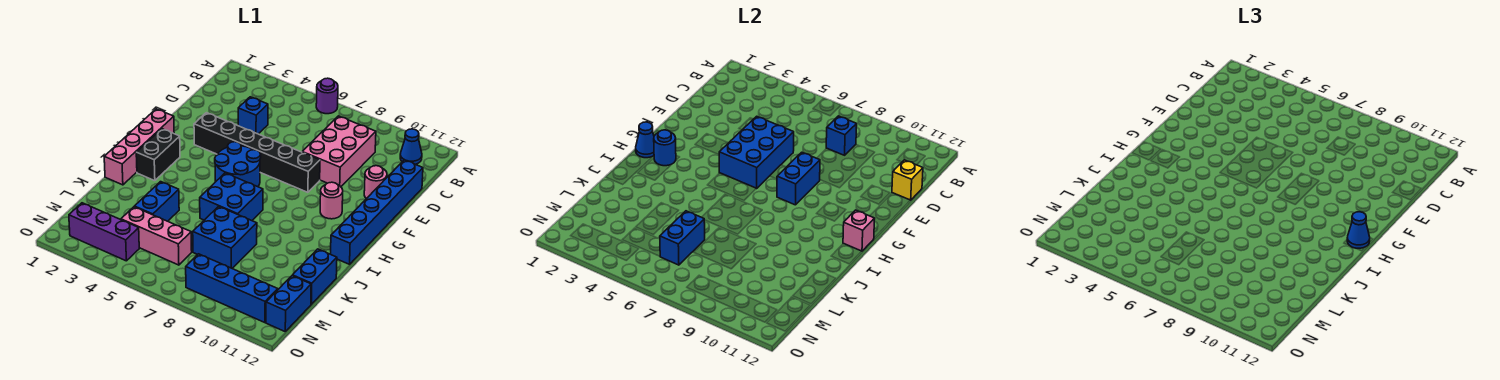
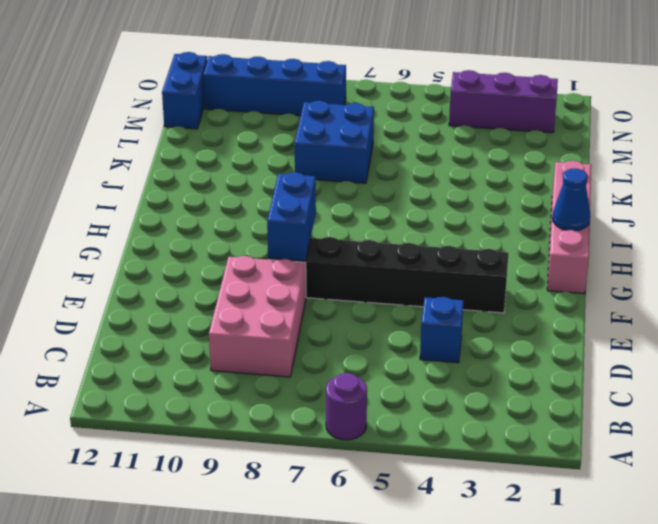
none -> blue 1x1 cone [400,129,422,164]
none -> blue 1x6 brick [331,160,423,264]
none -> pink 1x1 round brick [364,166,387,199]

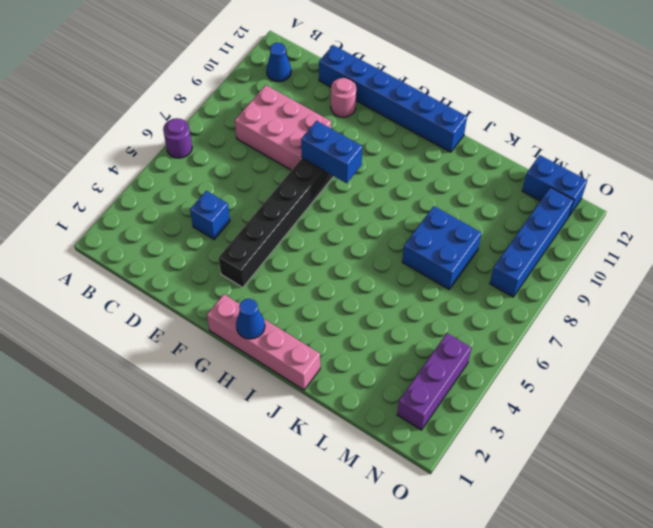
none -> blue 2x2 round brick [215,142,261,187]
none -> pink 1x1 round brick [320,182,343,219]
none -> black 1x2 brick [136,129,180,181]

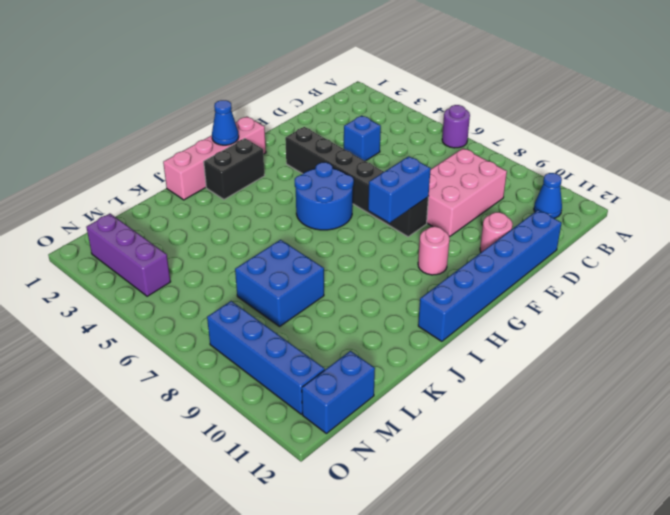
none -> blue 2x2 brick [200,173,263,221]
none -> blue 1x2 brick [134,182,179,221]
none -> blue 1x2 brick [292,249,337,304]

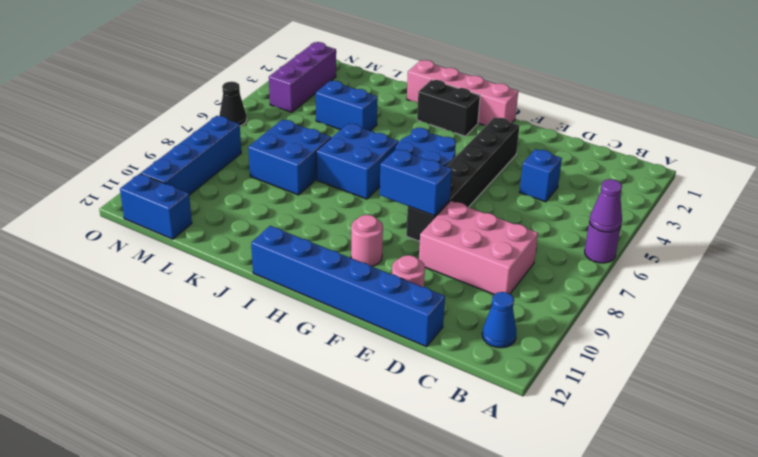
purple 1x1 cone [590,179,622,232] -> none
black 1x1 cone [219,82,247,126] -> none
none -> blue 1x2 brick [292,249,337,304]
none -> pink 1x3 brick [121,207,192,265]
none -> blue 1x1 brick [826,116,857,155]

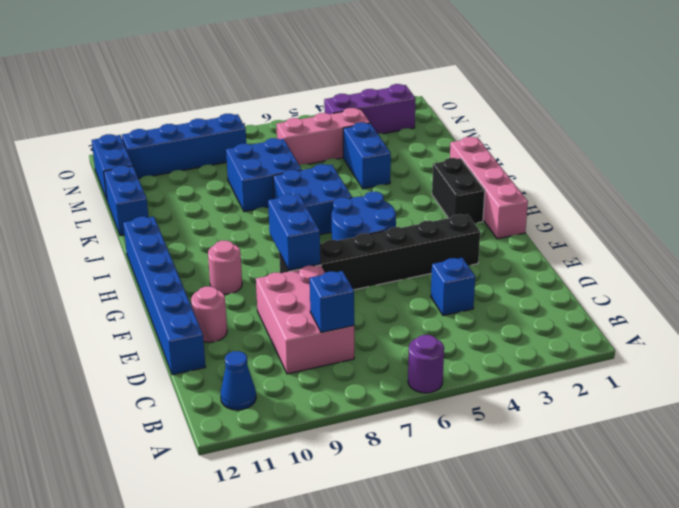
none -> yellow 1x1 brick [892,160,923,200]
none -> blue 2x3 brick [719,116,794,189]
none -> blue 1x1 cone [636,122,654,158]

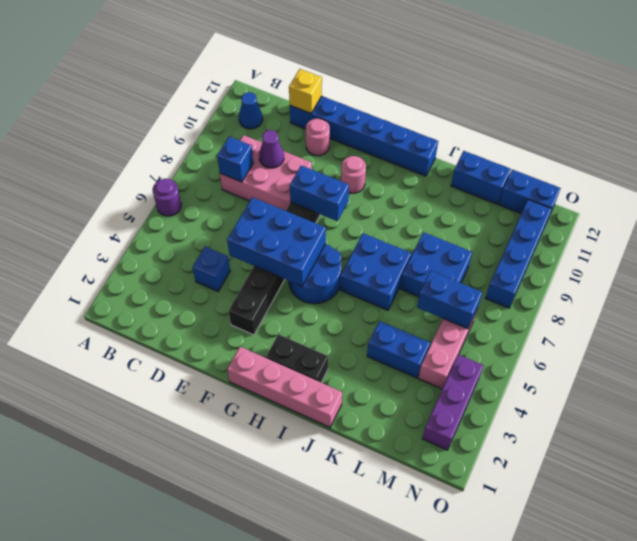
purple 1x1 cone [259,130,284,168] -> none
none -> blue 1x1 cone [636,122,654,158]
none -> blue 1x1 round brick [654,130,676,166]
none -> pink 1x1 brick [843,210,875,251]

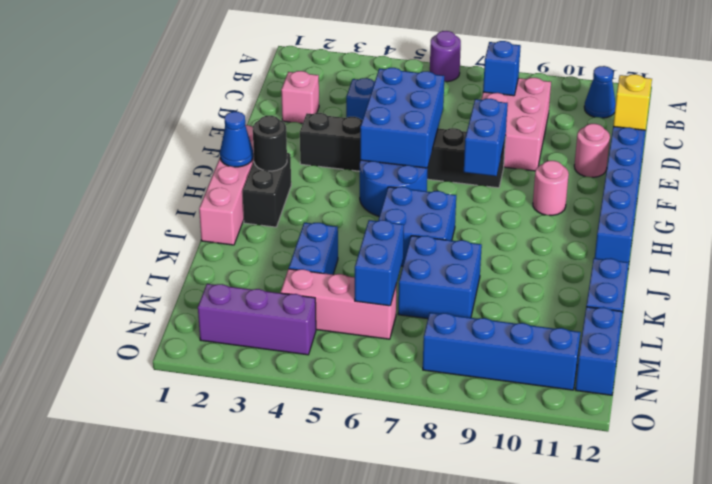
pink 1x1 brick [281,71,319,124] -> pink 1x1 brick moved to [843,210,875,251]
black 1x1 round brick [253,116,287,171] -> blue 1x1 round brick [654,130,676,166]
none -> blue 1x1 cone [1347,212,1370,249]

